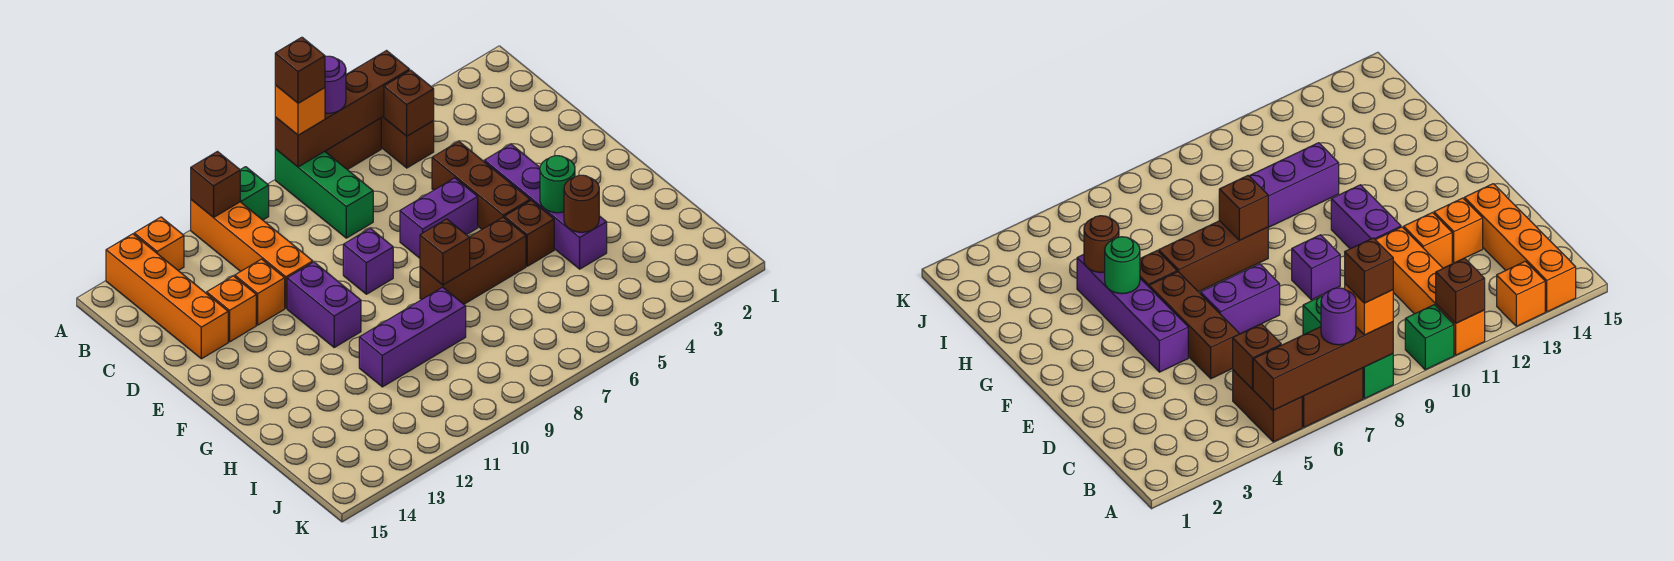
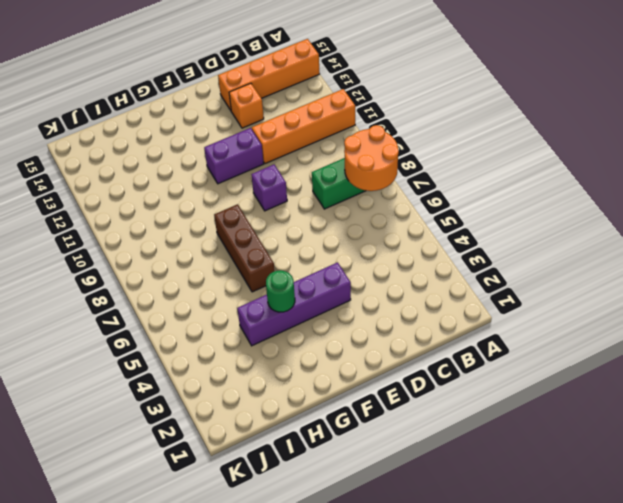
orange 2x2 round brick [344,125,399,191] -> brown 1x4 brick [275,51,410,167]
none -> brown 1x2 brick [381,116,434,168]
none -> brown 1x2 brick [325,118,381,170]
none -> green 1x1 brick [240,167,269,220]

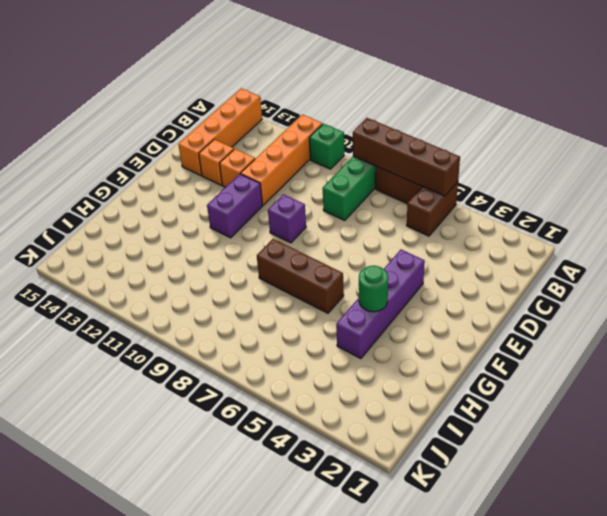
none -> orange 1x1 brick [134,217,184,271]
none -> brown 1x3 brick [432,142,530,229]
none -> purple 1x2 brick [400,178,478,258]

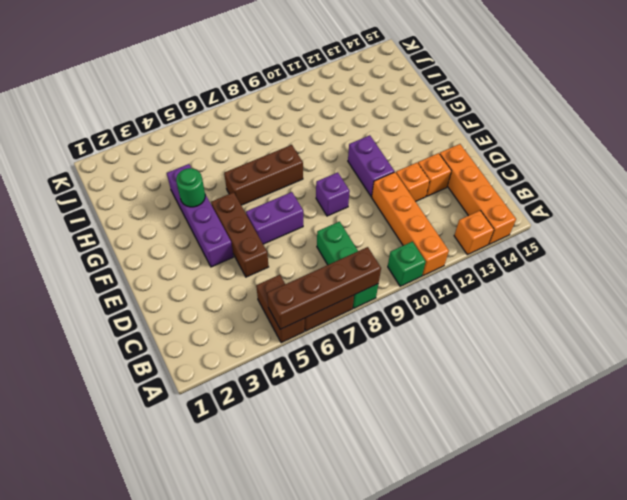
none -> brown 1x1 brick [504,200,554,266]
none -> purple 1x3 brick [359,287,466,387]
none -> brown 1x1 brick [191,152,240,218]

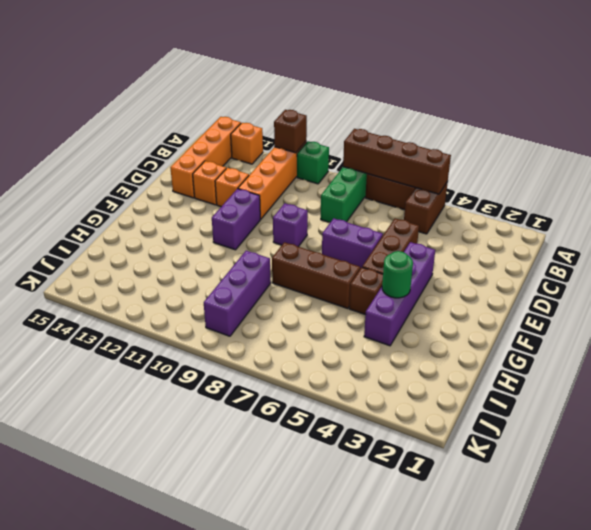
purple 1x3 brick [204,251,271,336] -> purple 1x3 brick turned to [359,287,466,387]
none -> brown 1x1 brick [384,70,434,136]
none -> brown 1x1 brick [420,219,470,285]
none -> brown 1x1 round brick [564,175,599,232]

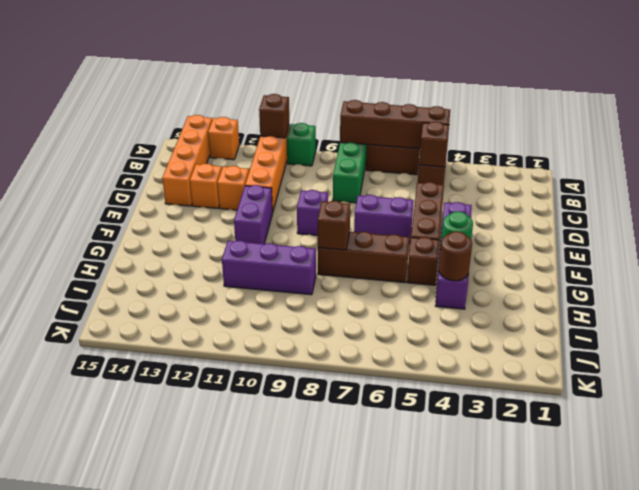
none -> purple 1x1 round brick [325,56,346,113]
none -> orange 1x1 brick [275,85,325,135]
none -> brown 1x1 brick [275,37,325,103]

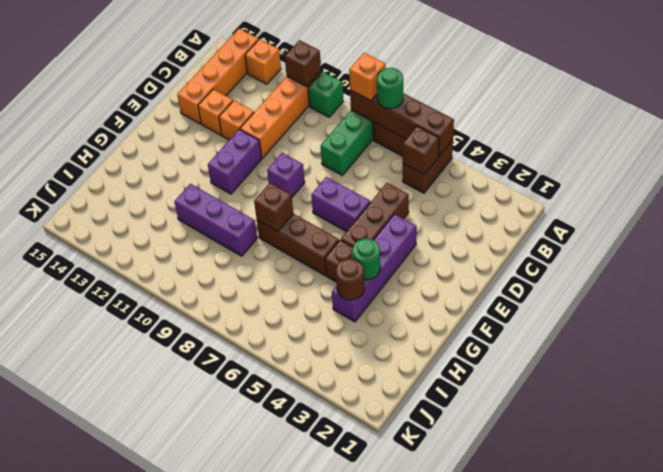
green 1x1 round brick [377,68,403,109] -> purple 1x1 round brick [325,56,346,113]
none -> brown 1x1 brick [275,37,325,103]

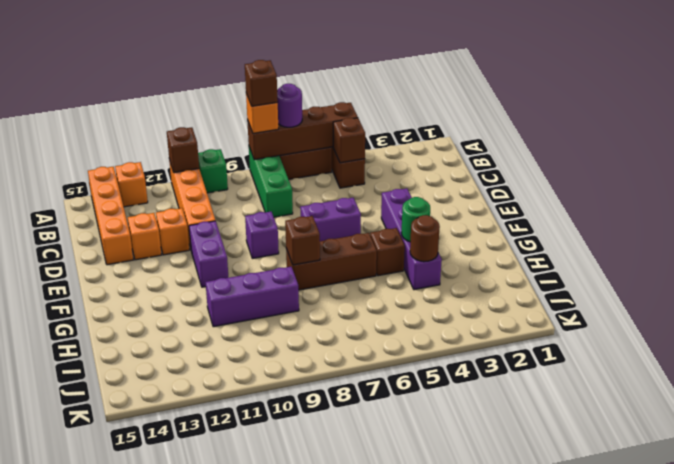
none -> brown 1x3 brick [432,142,530,229]

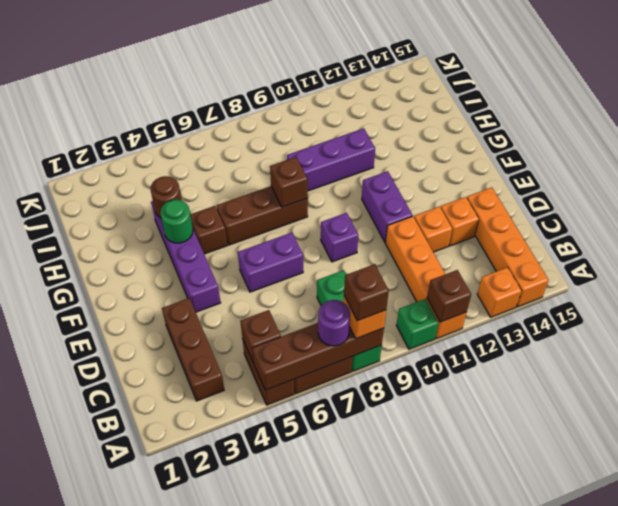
brown 1x3 brick [162,298,224,401] -> brown 1x3 brick moved to [432,142,530,229]

